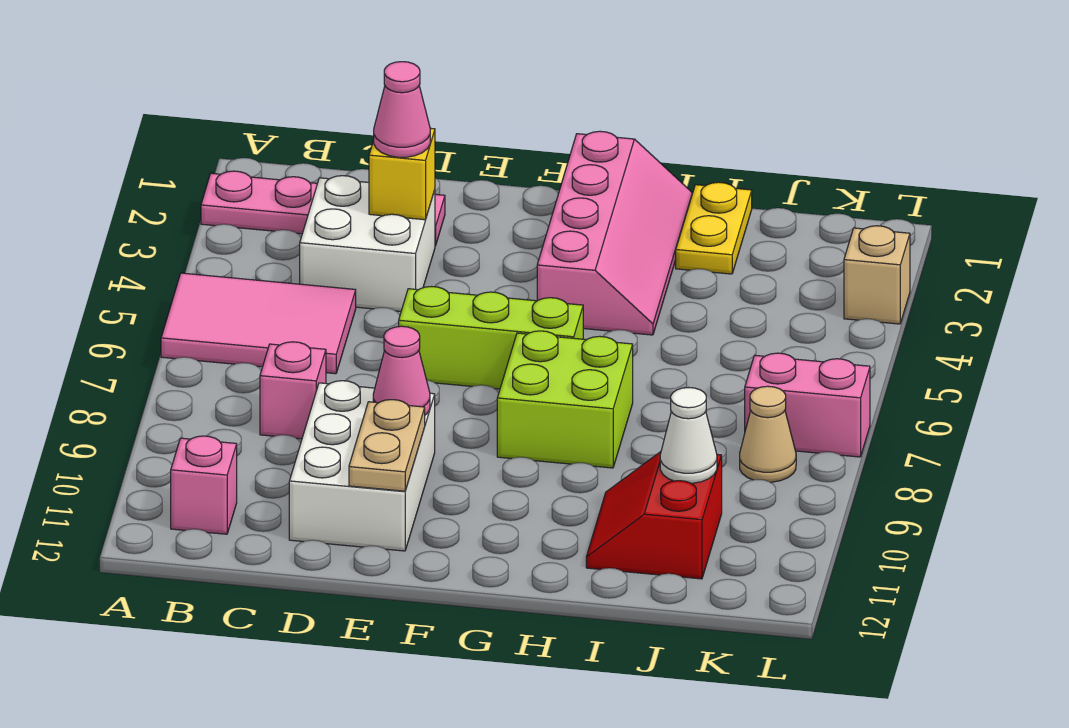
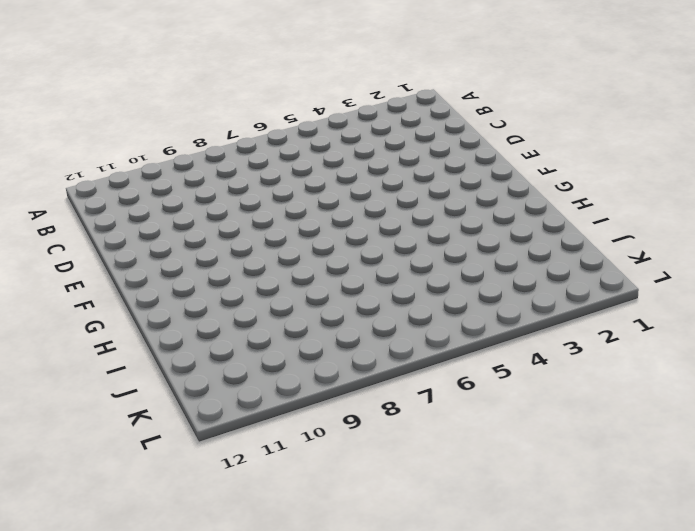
none -> pink 1x4 plate [201,171,445,246]
none -> pink 2x3 tile [161,273,356,374]
none -> pink 1x1 brick [171,436,237,534]

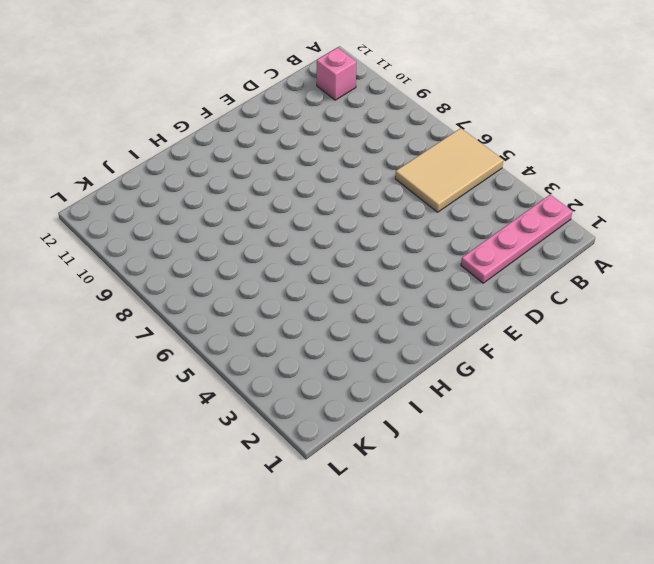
tan 2x3 tile [395,128,503,212] -> pink 2x3 tile [161,273,356,374]
none -> white 2x2 brick [300,176,435,311]
none -> pink 1x1 brick [260,342,326,439]
none -> white 2x3 brick [289,381,435,551]

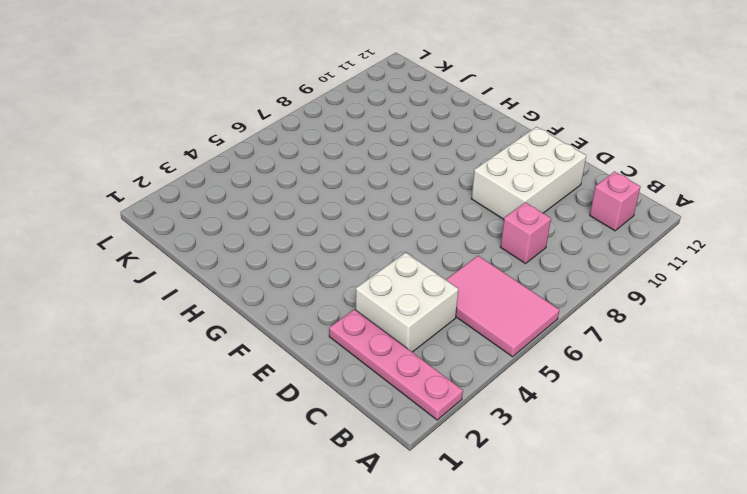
none -> lime 1x3 brick [399,287,583,389]
none -> pink 2x4 slope [537,131,692,335]
none -> lime 2x2 brick [497,331,633,468]

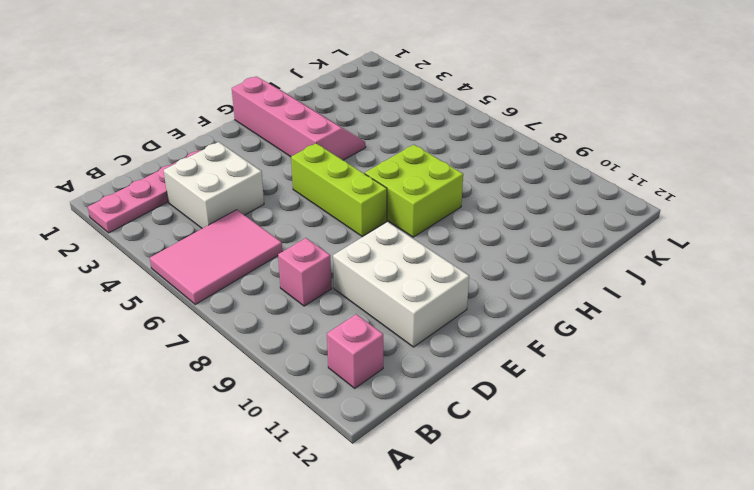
lime 1x3 brick [291,143,387,236] -> lime 1x3 brick turned to [399,287,583,389]
none -> yellow 1x2 plate [676,182,752,274]
none -> red 2x2 slope [586,452,722,579]
none -> pink 1x2 brick [745,353,870,457]

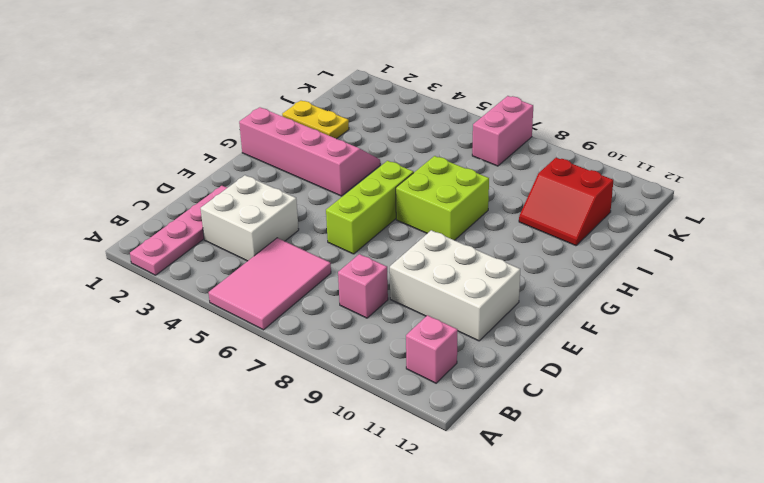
none -> tan 1x1 cone [740,386,796,482]
none -> tan 1x1 brick [844,226,910,324]
none -> yellow 1x1 brick [369,128,435,220]

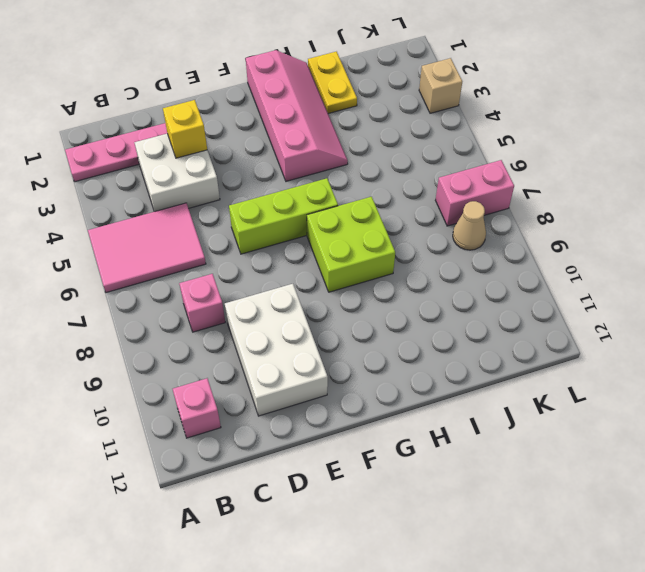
none -> red 2x2 slope [586,452,722,579]
none -> pink 1x1 cone [373,326,430,415]
none -> tan 1x2 plate [349,400,425,491]

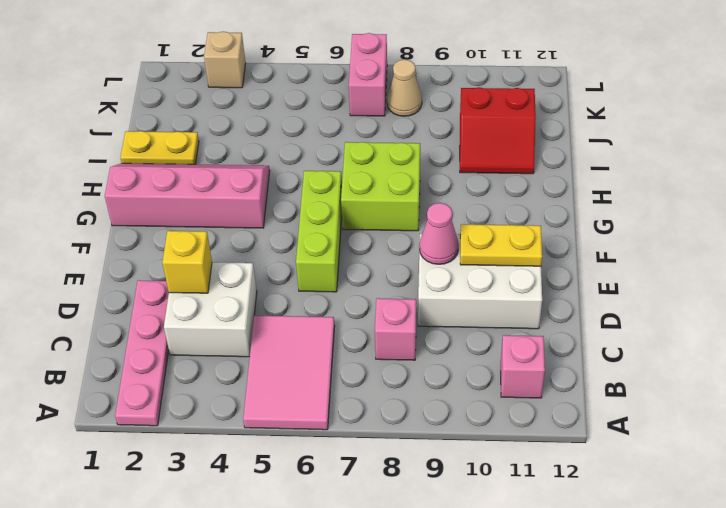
yellow 1x2 plate [460,224,542,266] -> tan 1x2 plate [349,400,425,491]
none -> white 1x1 cone [660,388,717,483]
none -> pink 1x1 cone [374,62,430,157]

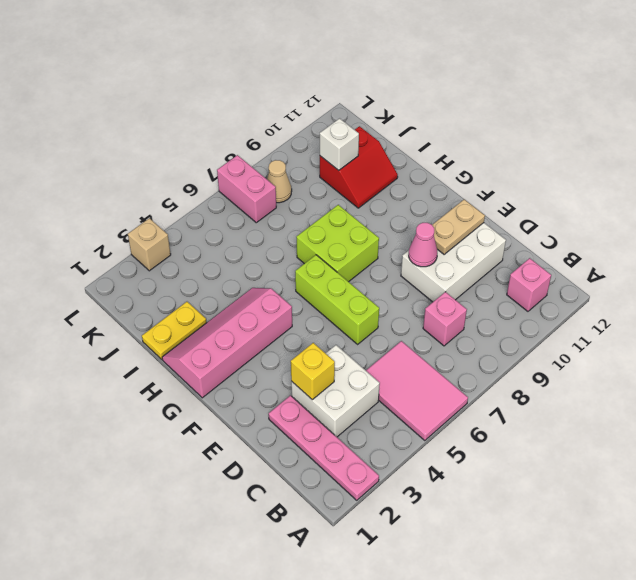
white 1x1 brick [320,118,359,170] -> white 1x1 cone [660,388,717,483]
none -> pink 1x1 cone [374,62,430,157]

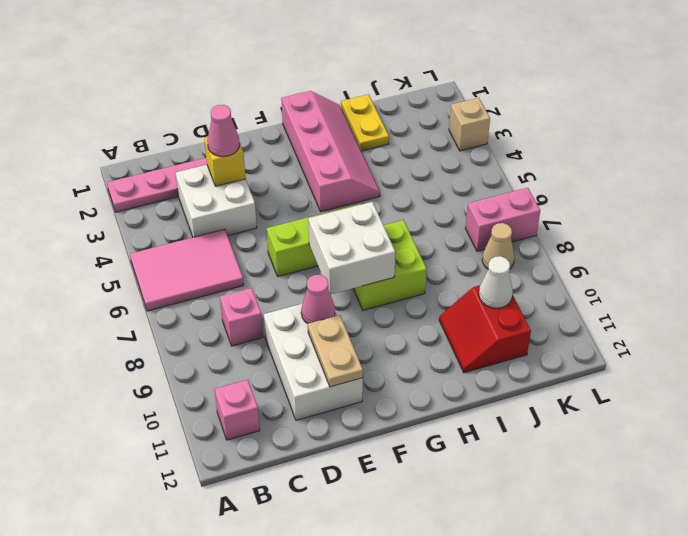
white 2x2 brick [308,202,395,294] -> none

